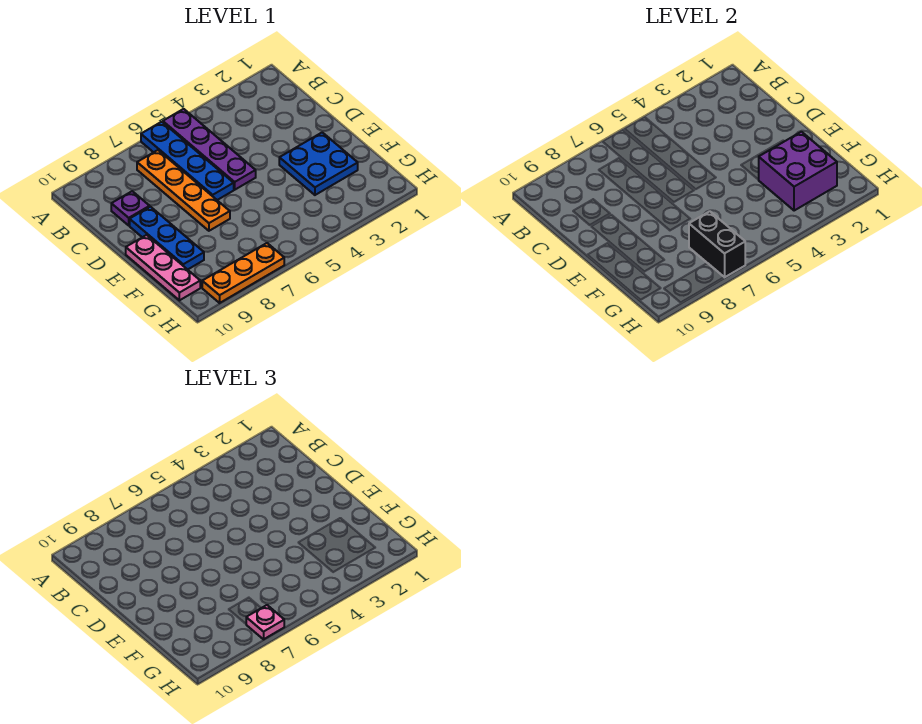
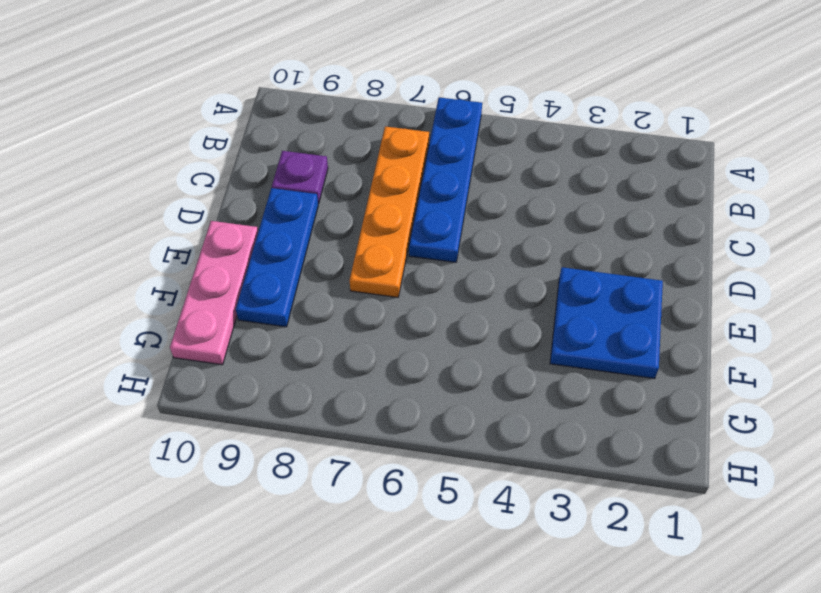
none -> purple 1x4 plate [163,109,256,190]
none -> orange 1x3 plate [202,243,284,303]

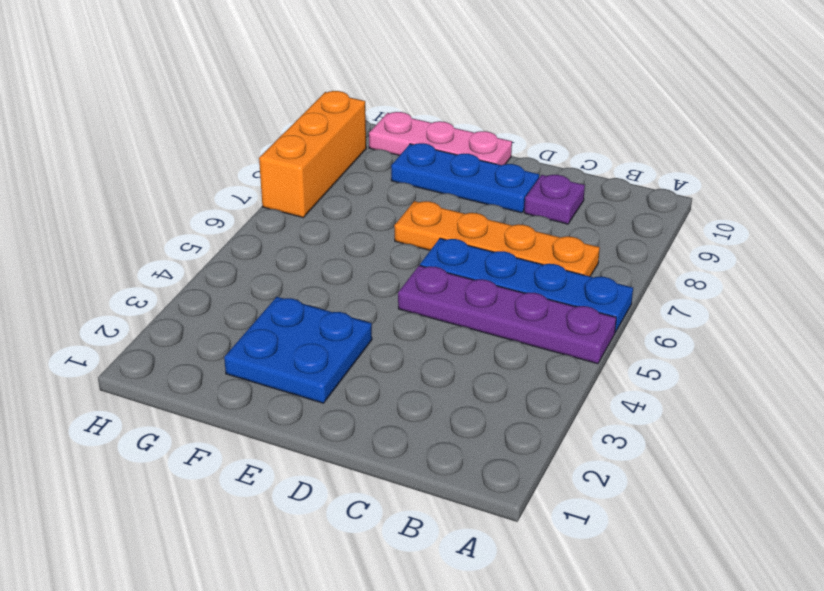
orange 1x3 brick [259,91,366,217] -> orange 1x3 plate [202,243,284,303]
none -> purple 2x2 brick [759,132,837,211]
none -> black 1x2 brick [689,211,745,277]

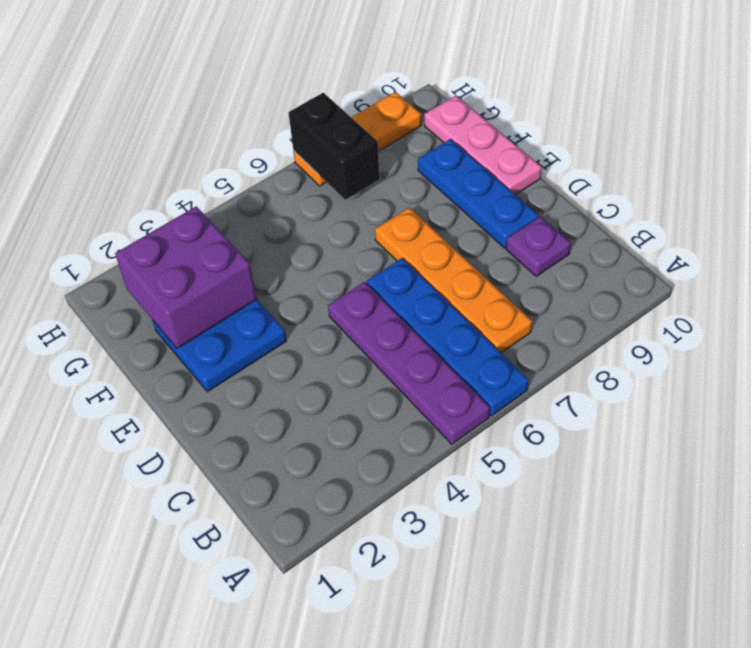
none -> pink 1x1 plate [246,605,284,639]

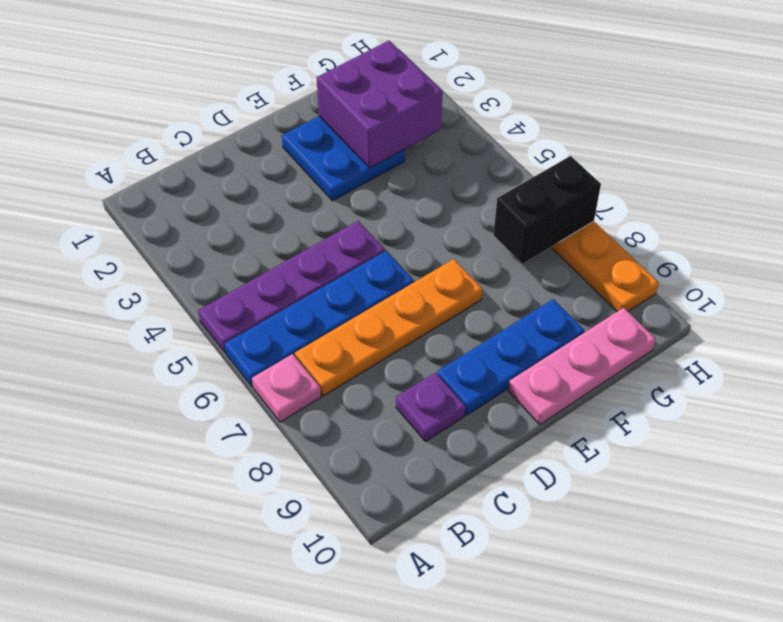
pink 1x1 plate [252,354,321,422] -> pink 1x1 plate moved to [246,605,284,639]

